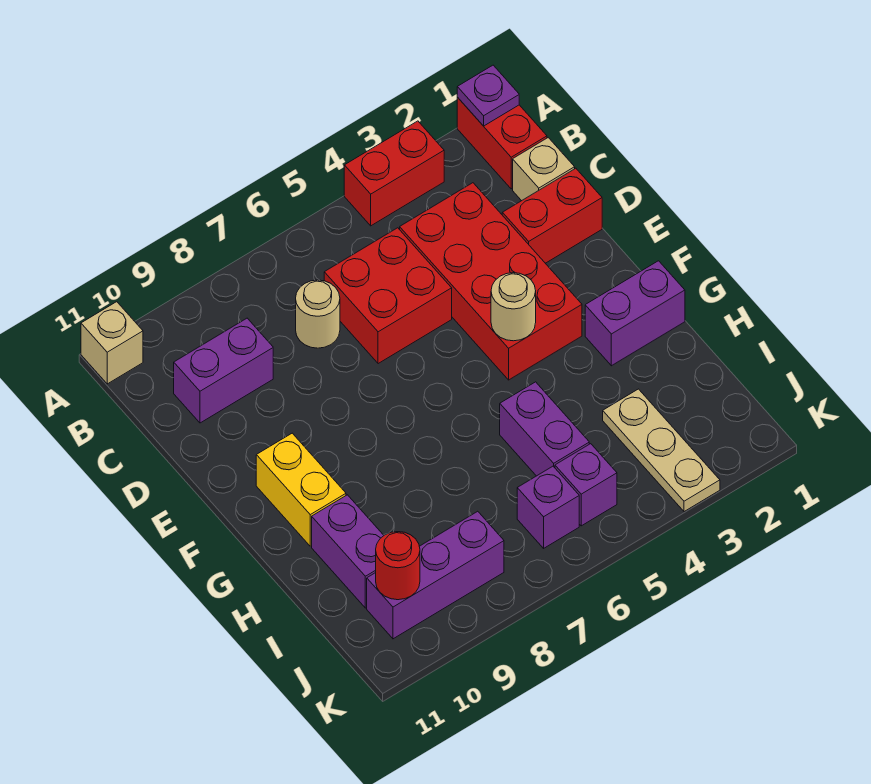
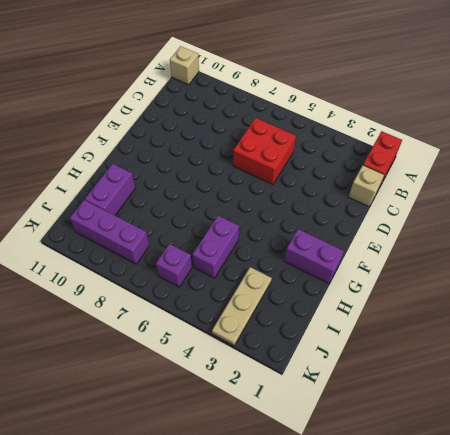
none -> red 1x2 brick [344,121,444,226]
none -> red 2x4 brick [400,183,582,380]
none -> tan 1x1 round brick [296,280,340,348]

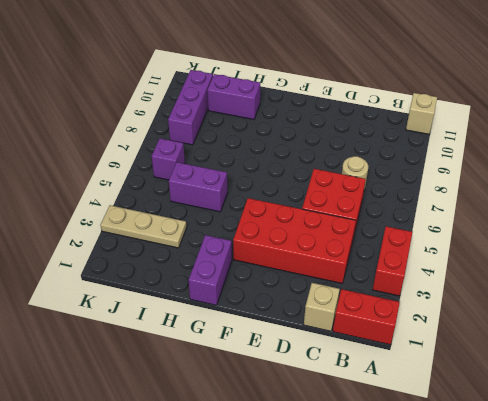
none -> purple 1x2 brick [174,318,273,423]
none -> red 1x2 brick [502,168,602,263]
none -> yellow 1x2 brick [256,433,346,546]

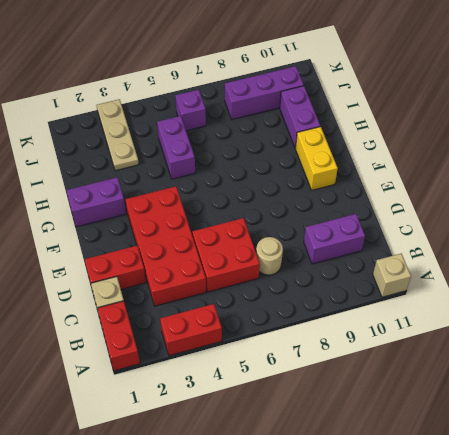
none -> purple 1x1 brick [555,444,617,526]
none -> purple 1x1 plate [457,65,519,126]
none -> tan 1x1 round brick [491,273,536,341]

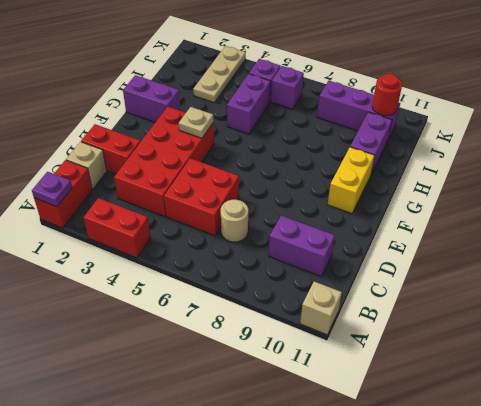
tan 1x1 plate [179,107,214,138] -> tan 1x1 round brick [491,273,536,341]

